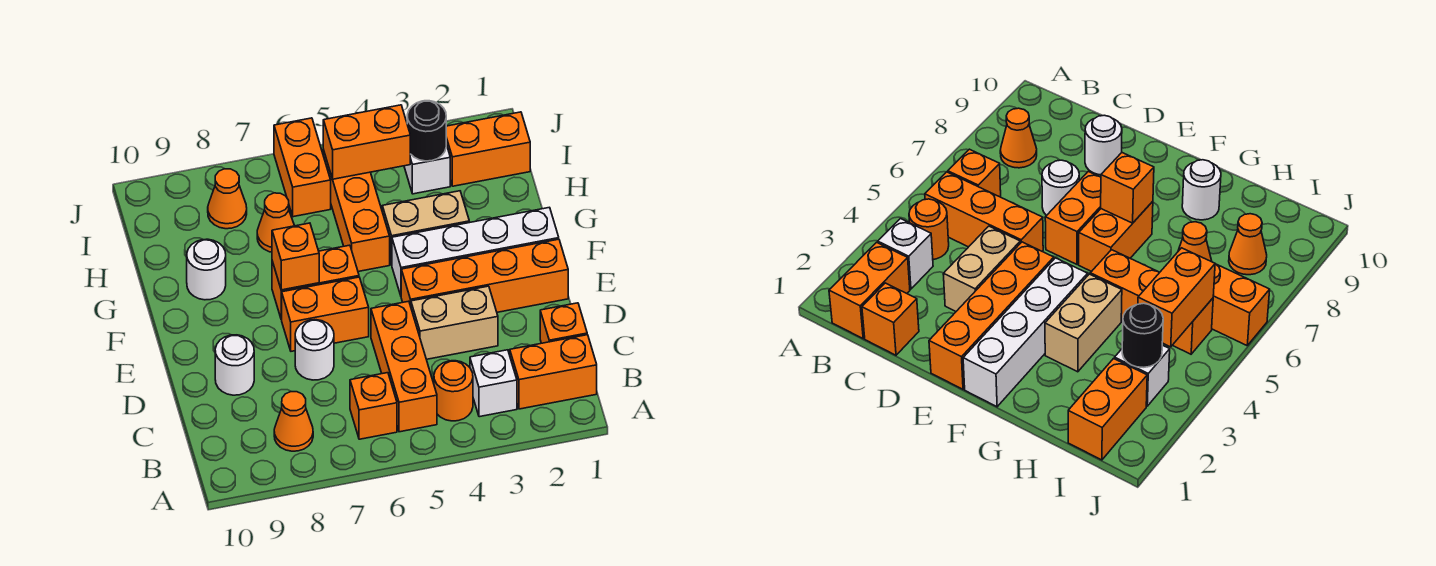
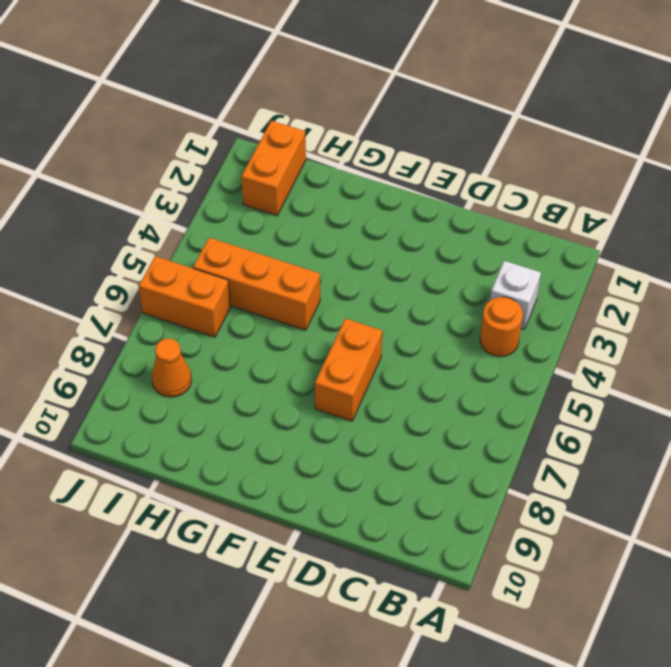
none -> orange 1x2 brick [510,335,597,409]
none -> orange 1x3 brick [371,301,437,432]
none -> orange 1x1 brick [350,373,397,439]

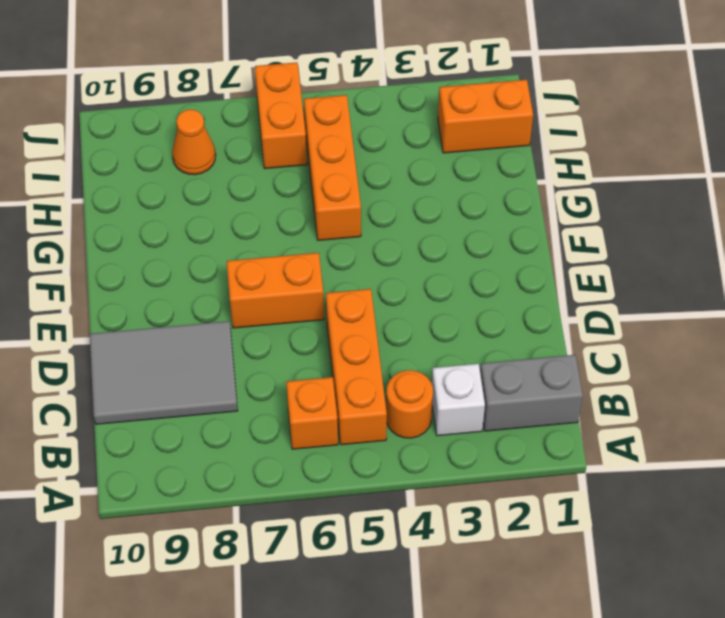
grey 1x2 brick [480,355,583,431] -> orange 1x2 brick [510,335,597,409]
grey 2x3 tile [90,321,238,424] -> white 1x1 round brick [215,335,254,395]
none -> orange 1x1 cone [274,392,313,451]
none -> orange 1x1 brick [540,303,587,343]
none -> tan 1x2 brick [411,286,498,359]

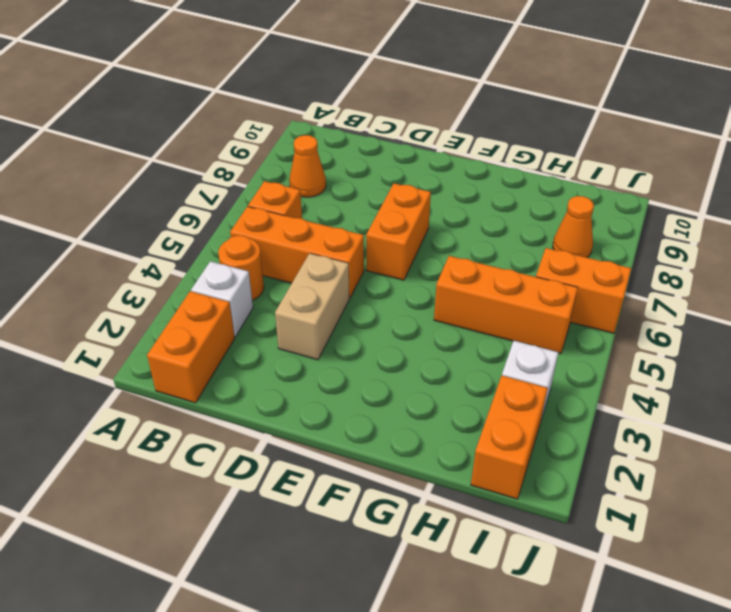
none -> orange 1x1 brick [540,303,587,343]
none -> white 1x1 round brick [295,320,334,380]
none -> white 1x1 round brick [215,335,254,395]

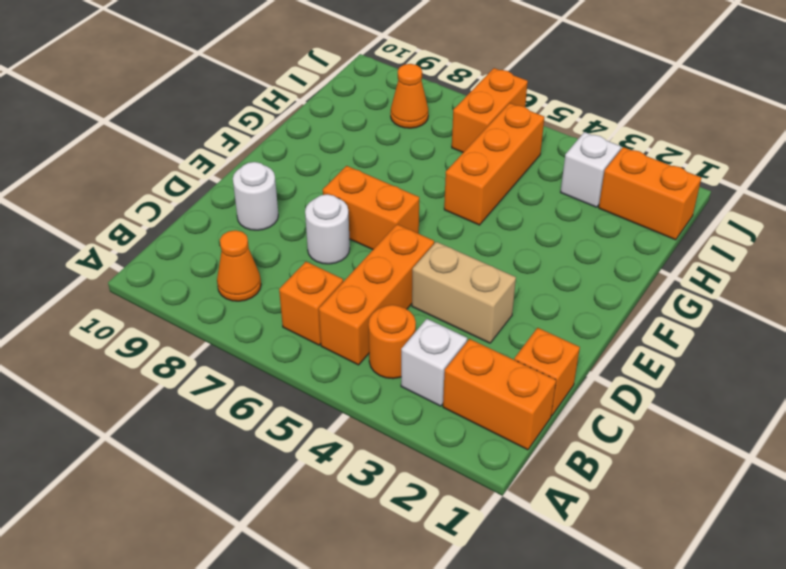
none -> orange 1x4 brick [401,239,568,312]
none -> white 1x4 brick [392,207,559,295]
none -> orange 1x2 brick [272,245,359,319]

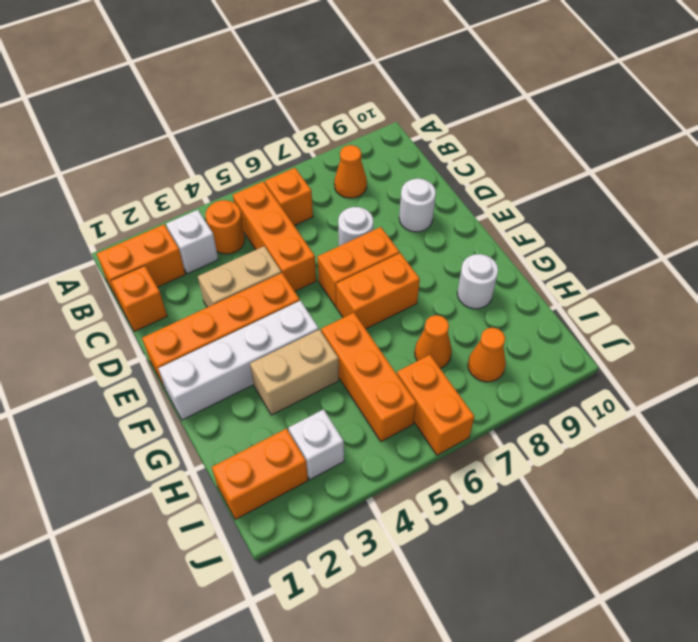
none -> orange 1x1 brick [272,223,319,290]
none -> black 1x1 round brick [407,101,446,161]
none -> orange 1x2 brick [323,105,410,179]

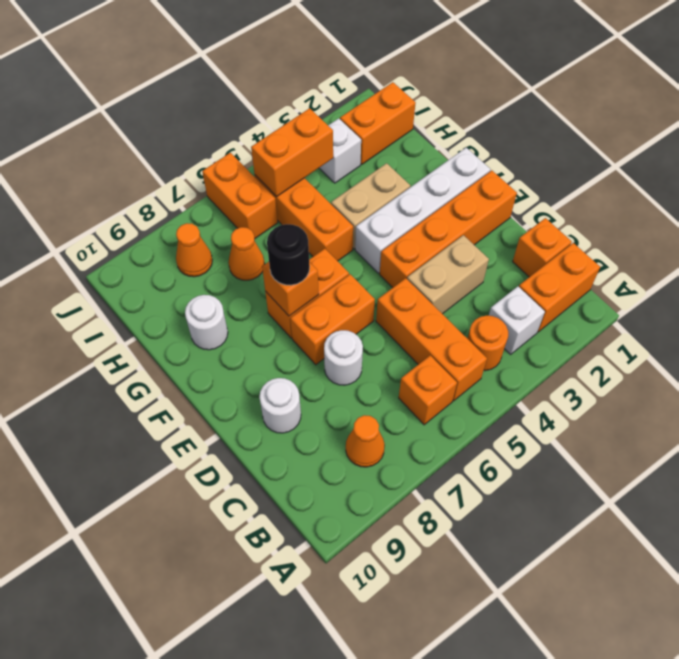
black 1x1 round brick [267,224,310,285] -> black 1x1 round brick moved to [407,101,446,161]

